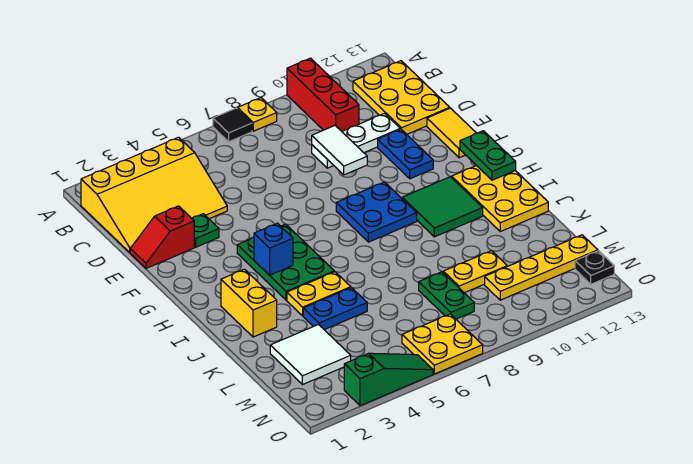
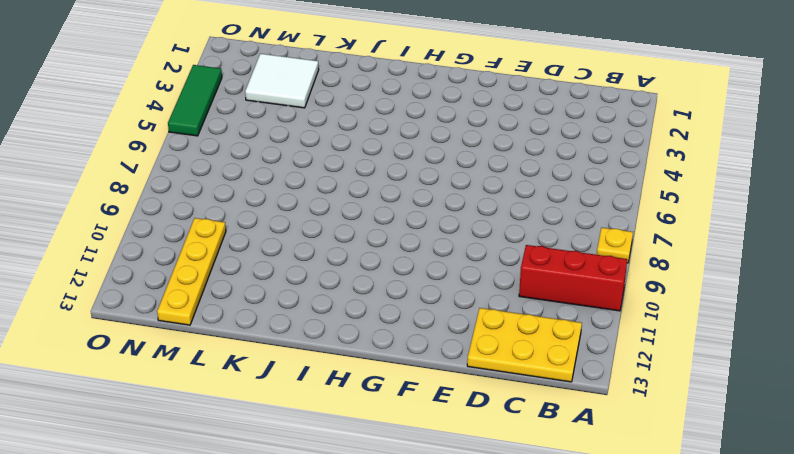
green 1x3 tile [168,65,222,136] -> green 1x3 slope [344,353,433,406]
none -> black 1x1 tile [213,108,252,142]
none -> yellow 3x4 slope [81,137,227,252]
none -> white 1x3 plate [312,114,400,168]

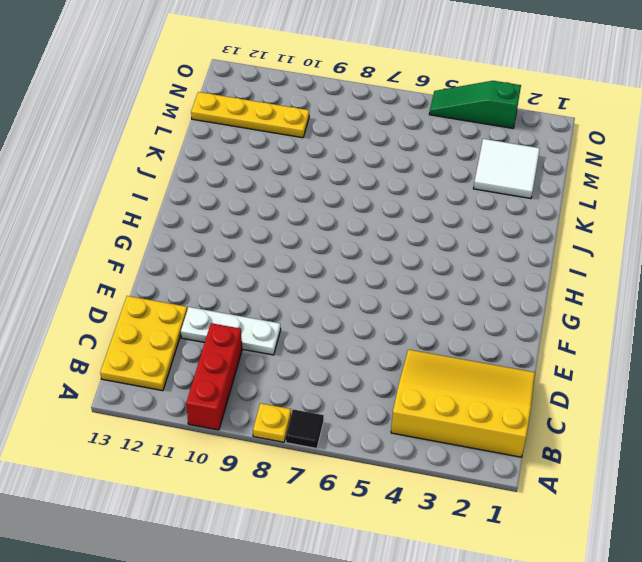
none -> red 1x2 slope [130,206,194,268]
none -> green 1x1 plate [192,214,219,247]
none -> blue 1x2 plate [378,129,433,179]

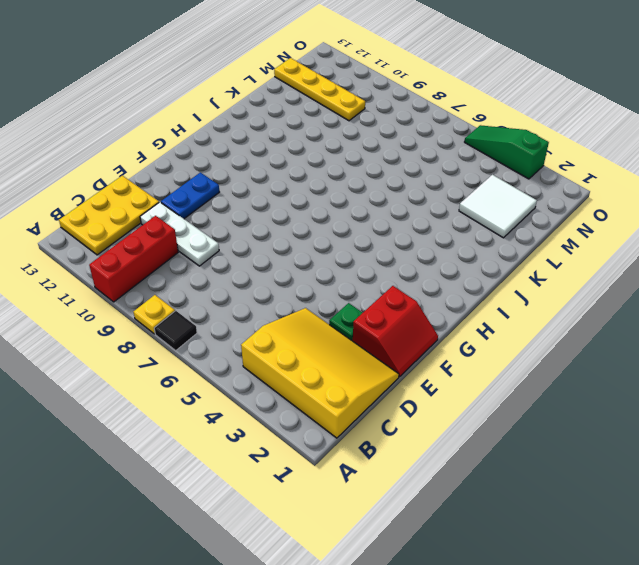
red 2x2 slope [353,286,438,377] -> red 1x2 slope [130,206,194,268]
none -> yellow 1x2 tile [427,108,476,158]
none -> green 2x3 plate [237,224,334,300]
none -> blue 2x2 plate [336,182,417,242]

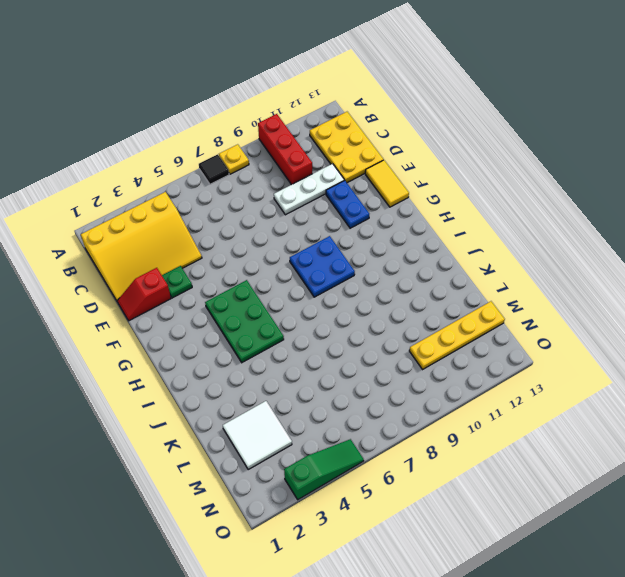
none -> green 2x2 tile [402,177,483,237]
none -> yellow 2x3 plate [452,166,548,231]
none -> yellow 1x2 brick [221,269,277,337]

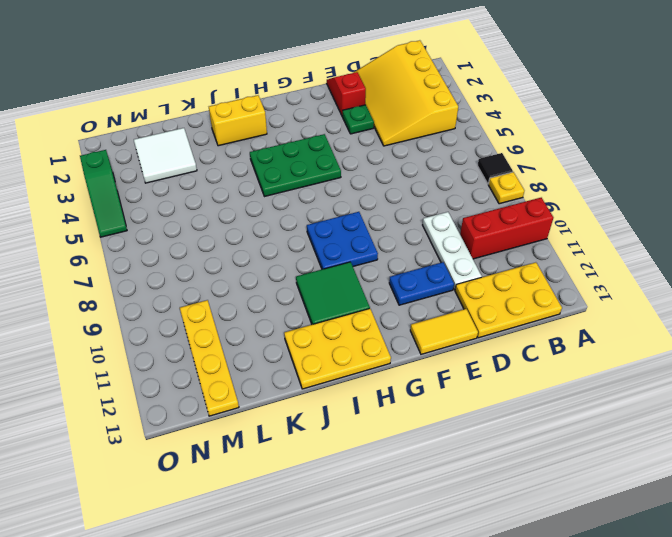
none -> yellow 1x2 plate [287,272,351,316]
none -> blue 1x2 plate [303,287,367,330]
none -> green 1x2 plate [419,272,474,319]

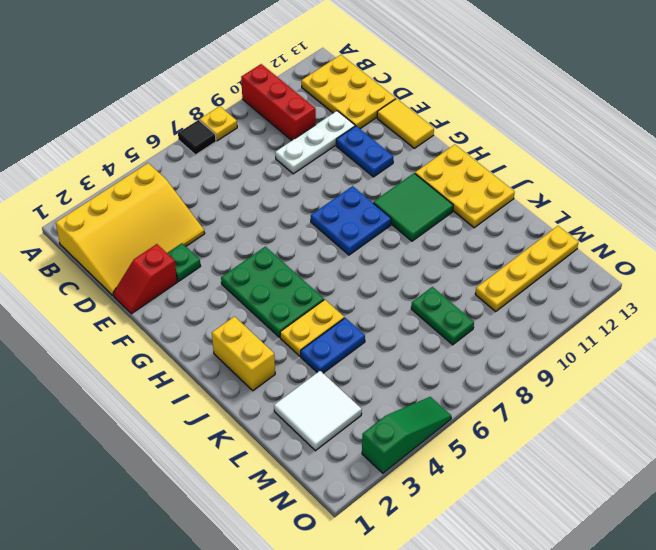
none -> yellow 1x2 plate [443,251,507,293]
none -> yellow 2x2 plate [402,314,483,374]
none -> black 1x1 plate [575,251,614,284]

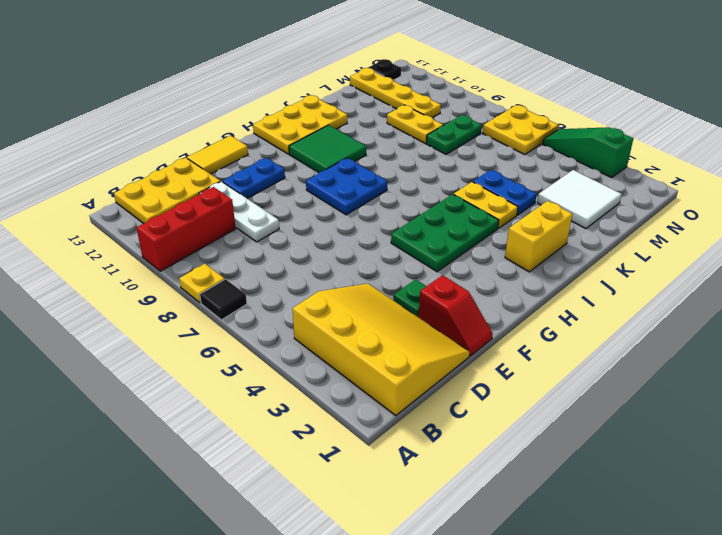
none -> white 1x2 tile [312,126,367,175]
none -> green 1x2 plate [460,131,516,180]
none -> blue 1x1 brick [254,223,293,275]

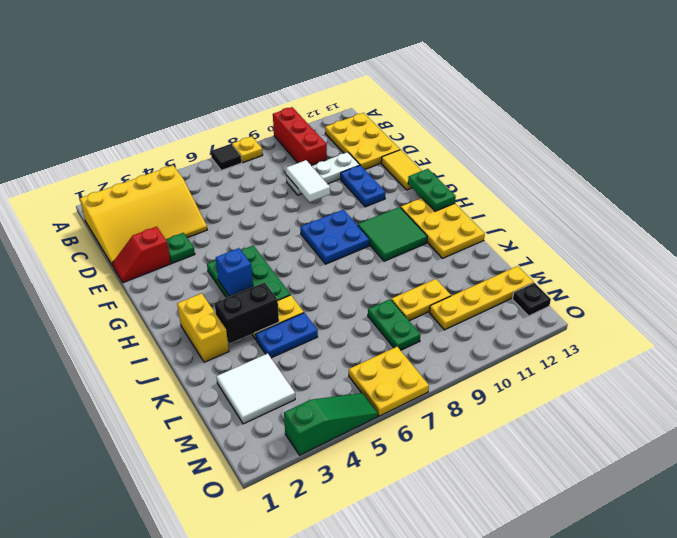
black 1x2 brick [214,282,279,344] -> none

